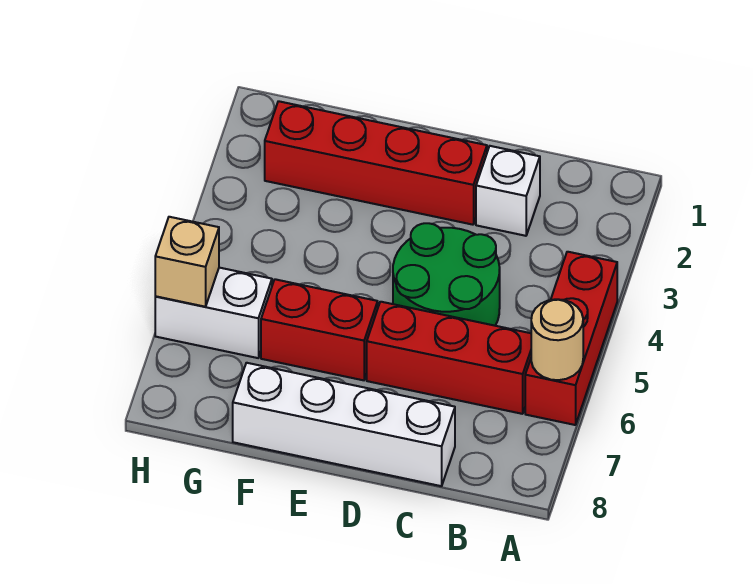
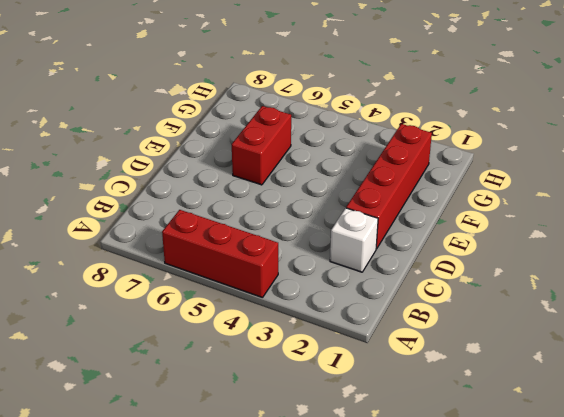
none -> red 1x3 brick [367,302,531,414]
none -> green 2x2 round brick [393,223,500,326]

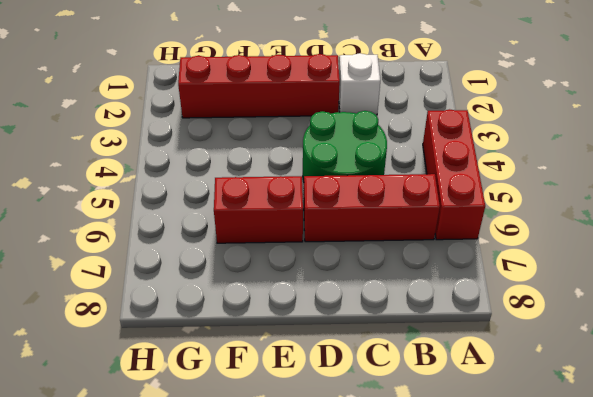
none -> white 1x4 brick [233,363,455,486]
none -> white 1x2 brick [155,268,272,358]

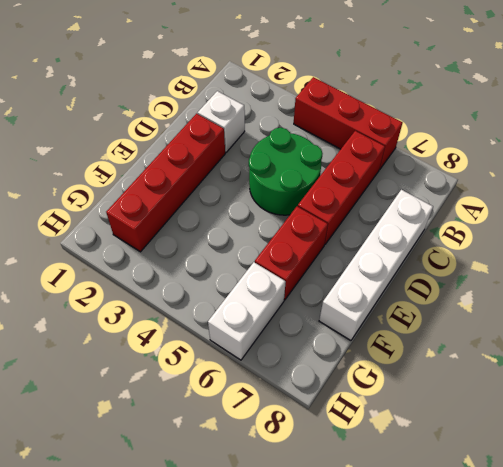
none -> tan 1x1 round brick [531,299,583,380]
none -> tan 1x1 brick [155,217,219,307]

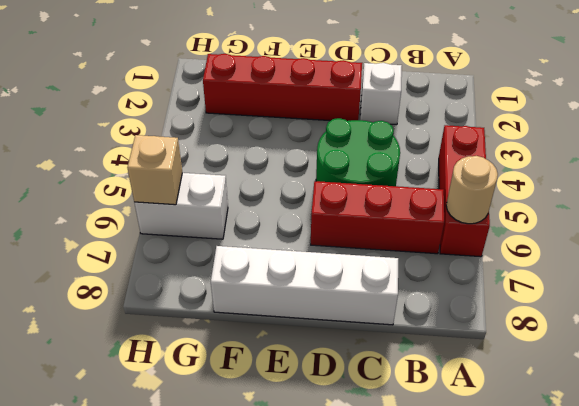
none -> red 1x2 brick [261,279,378,380]

